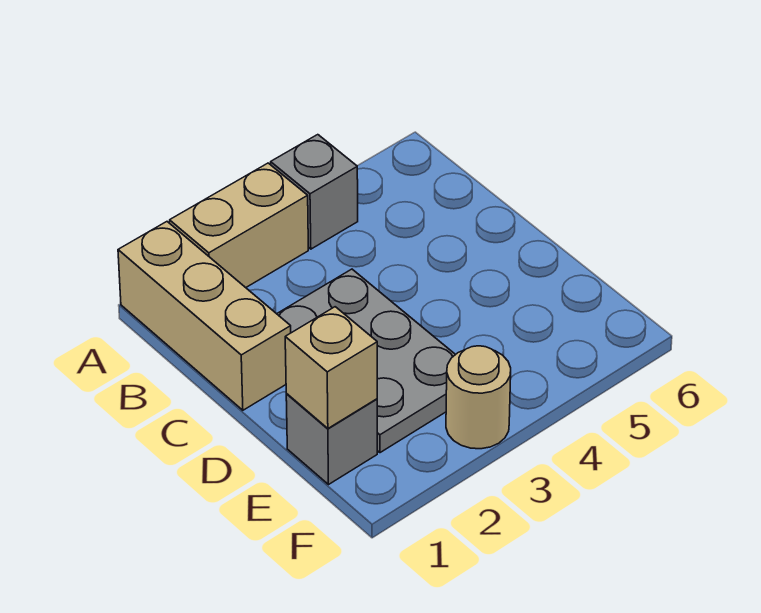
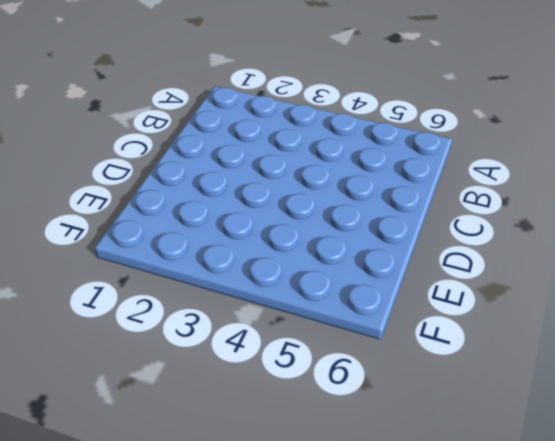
none -> tan 1x3 brick [118,222,291,410]
none -> tan 1x2 brick [170,163,308,288]

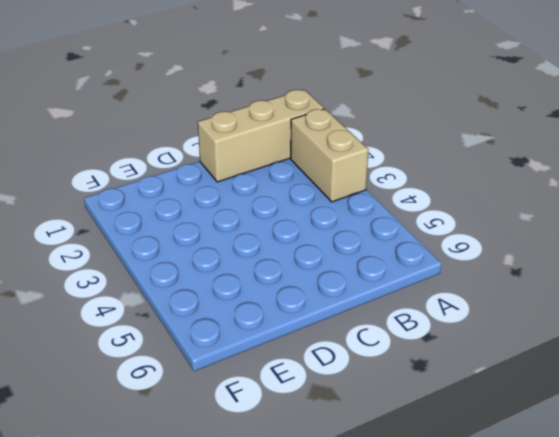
none -> grey 1x1 brick [271,135,358,249]
none -> grey 2x3 plate [277,269,455,453]

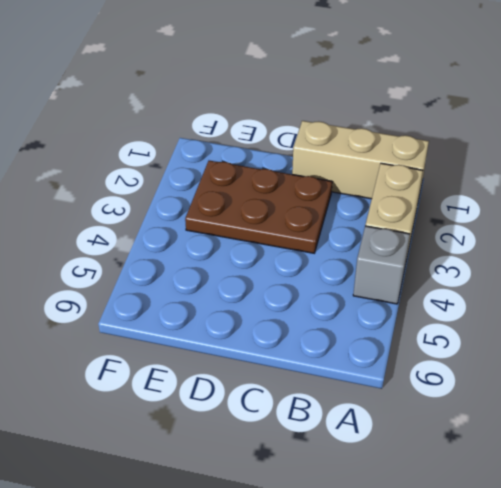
brown 2x3 plate [185,161,332,253] -> grey 2x3 plate [277,269,455,453]
none -> grey 1x1 brick [286,394,377,485]
none -> tan 1x1 round brick [446,346,511,449]

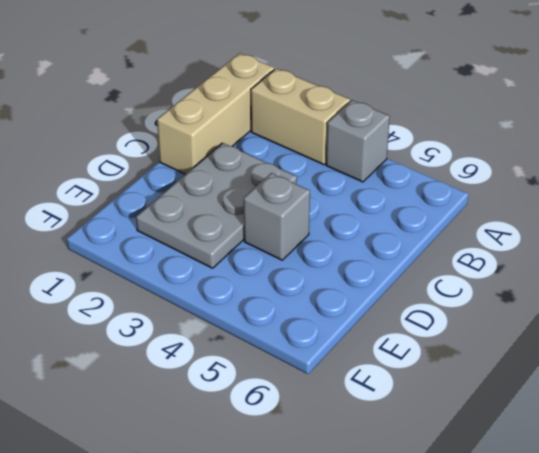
grey 1x1 brick [244,173,310,260] -> grey 1x1 brick moved to [286,394,377,485]
none -> tan 1x1 round brick [446,346,511,449]
none -> tan 1x1 brick [285,307,377,428]

